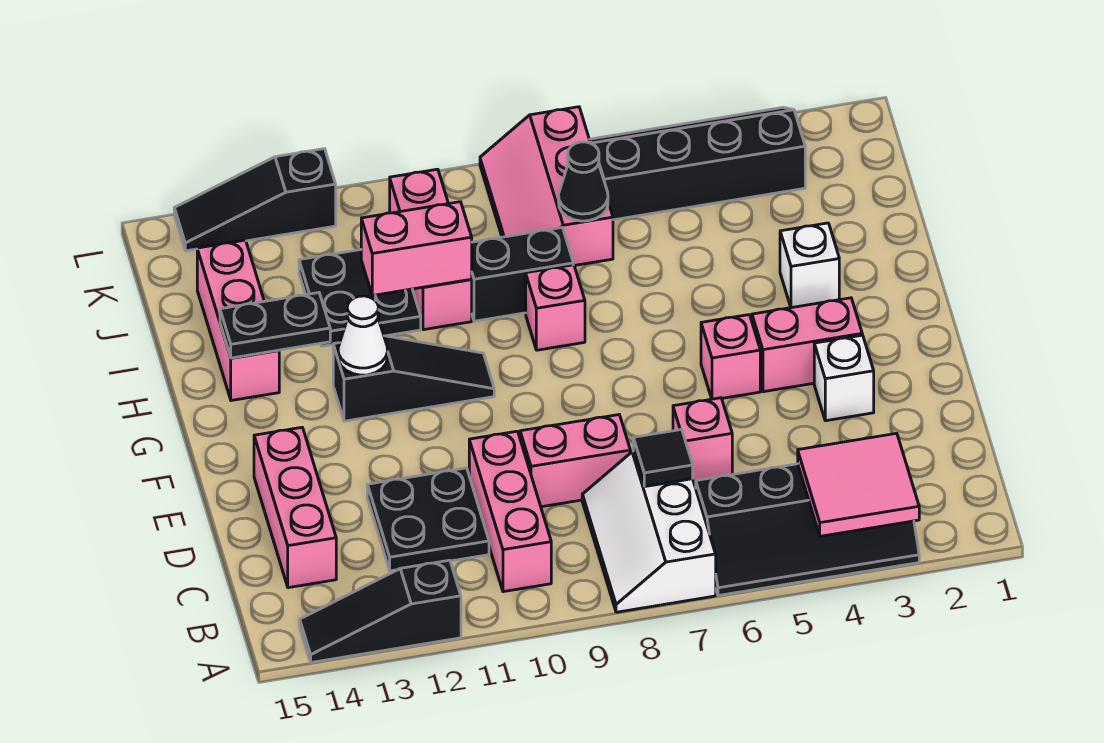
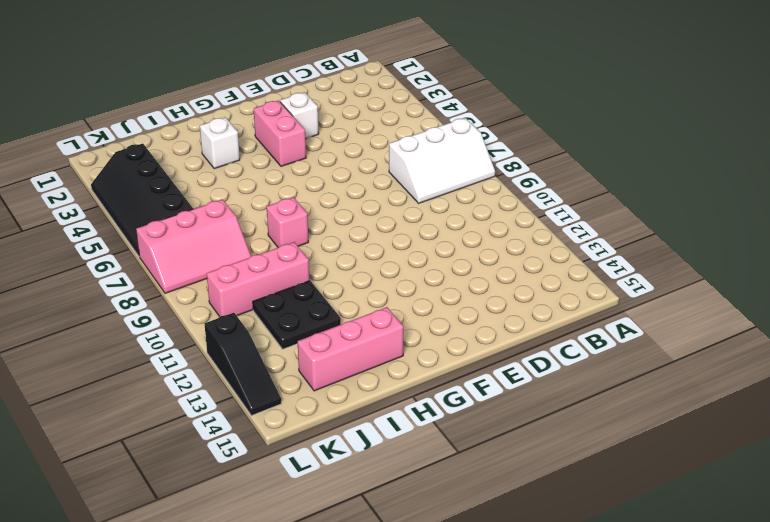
none -> black 2x4 slope [696,464,919,596]
none -> black 1x3 slope [300,560,461,662]
none -> pink 1x3 brick [469,431,551,592]

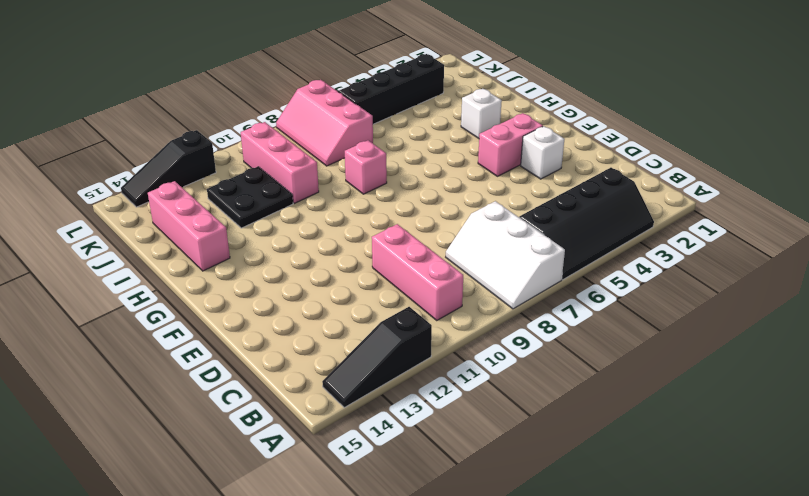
none -> black 2x2 plate [367,468,489,571]
none -> pink 1x3 brick [254,427,336,588]
none -> pink 1x1 brick [673,398,732,482]

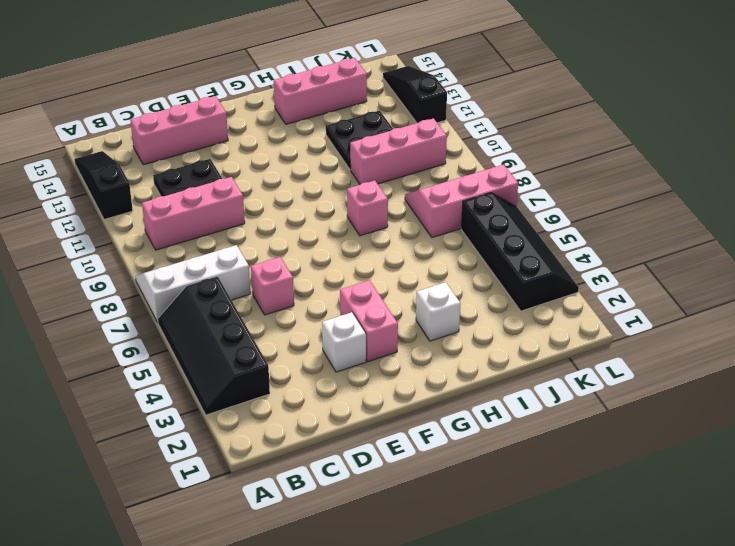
none -> pink 1x2 brick [520,415,630,507]
none -> pink 1x1 brick [701,315,760,399]
none -> black 1x3 slope [333,336,494,421]

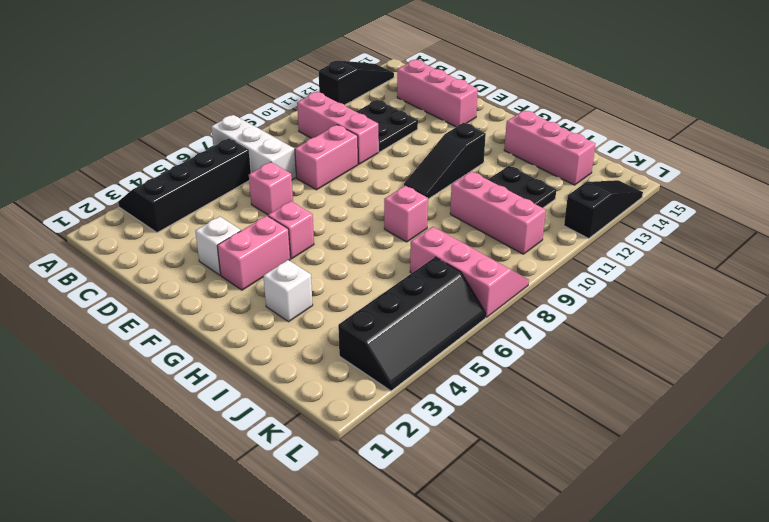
none -> black 1x2 brick [471,228,573,321]
none -> pink 2x2 tile [798,433,919,536]
none -> black 1x1 tile [633,429,693,487]

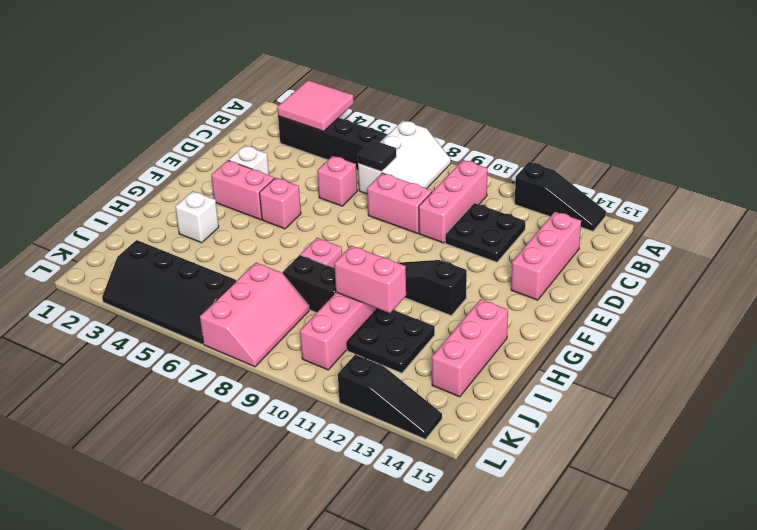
none -> white 1x1 cone [338,296,388,375]
none -> black 1x2 plate [220,293,330,358]
none -> black 1x1 cone [559,142,608,221]

